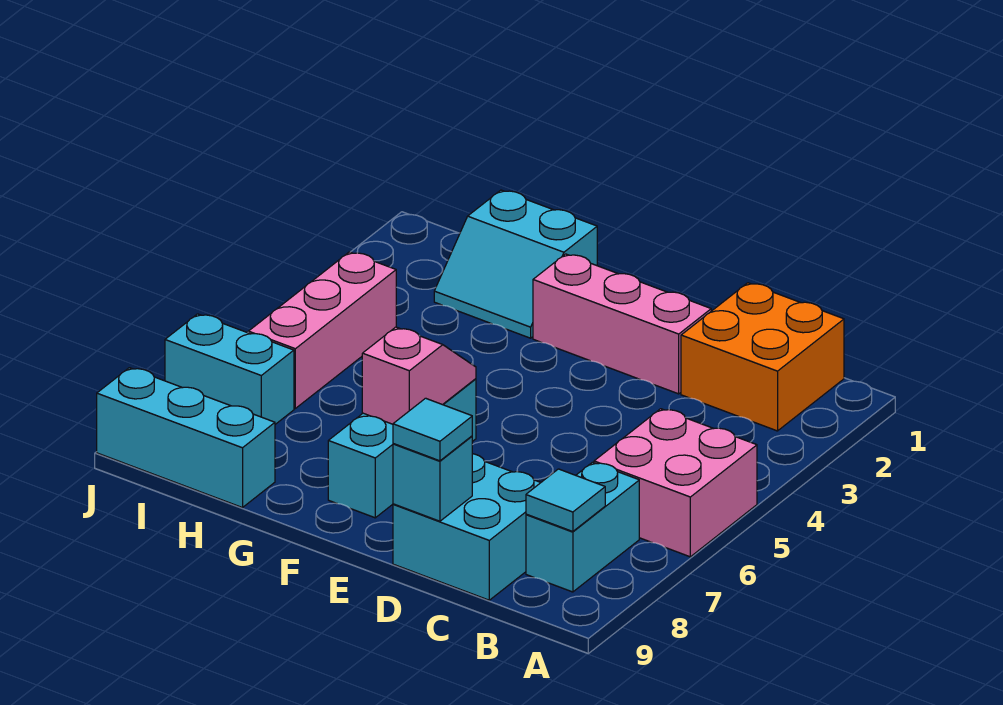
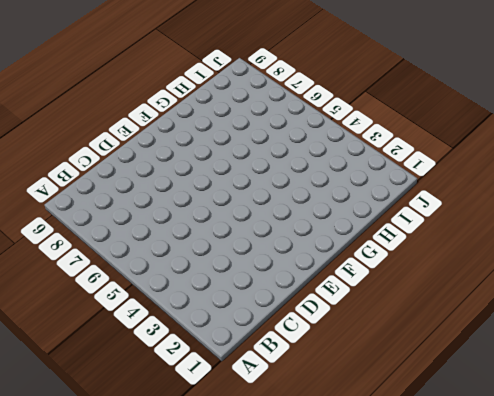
none -> pink 2x2 brick [594,409,757,557]
none -> orange 2x2 brick [681,283,844,431]
none -> cyan 1x2 brick [526,462,639,592]

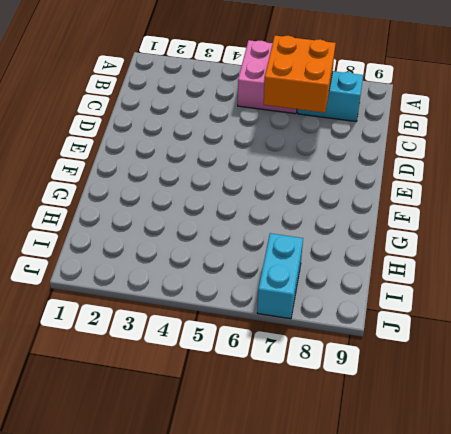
orange 2x2 brick [264,36,336,113] -> orange 2x2 brick moved to [681,283,844,431]
none -> cyan 2x2 brick [393,454,541,600]
none -> pink 1x3 brick [533,254,711,394]
none -> cyan 1x3 brick [328,379,476,518]

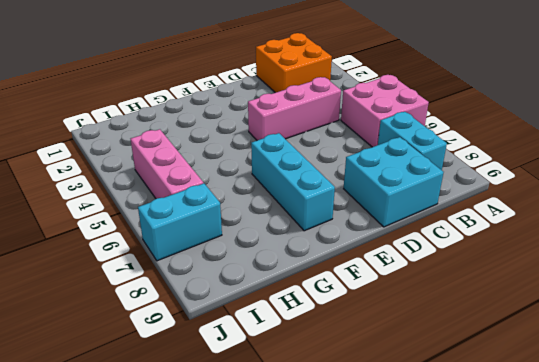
pink 1x3 brick [248,77,341,140] -> pink 1x3 brick moved to [533,254,711,394]
none -> cyan 2x2 slope [434,190,597,338]
none -> cyan 1x3 brick [97,368,275,508]
none -> cyan 1x1 tile [526,469,605,532]

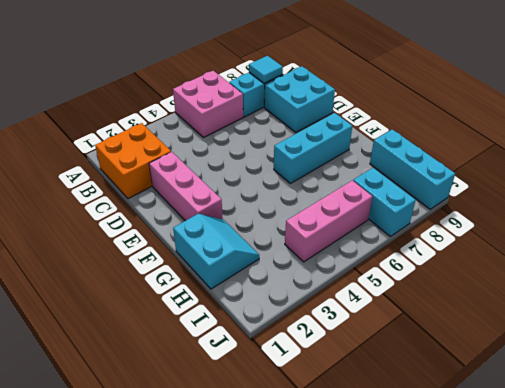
none -> cyan 1x1 brick [393,436,472,521]
none -> pink 1x2 slope [362,327,476,424]
none -> cyan 1x1 tile [393,398,472,461]

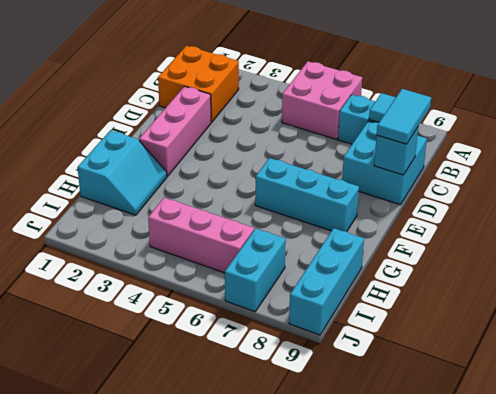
cyan 1x2 tile [377,89,431,144] -> cyan 1x1 tile [393,398,472,461]
none -> pink 1x2 slope [362,327,476,424]

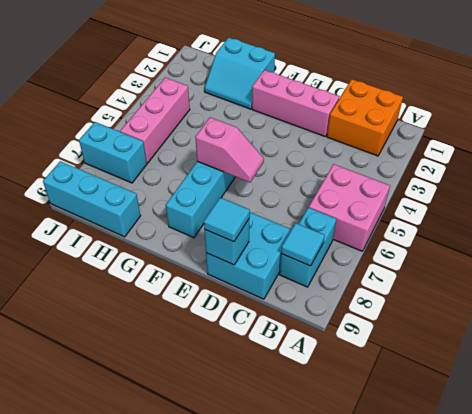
pink 1x2 slope [195,117,264,182] -> pink 1x2 slope turned to [362,327,476,424]

